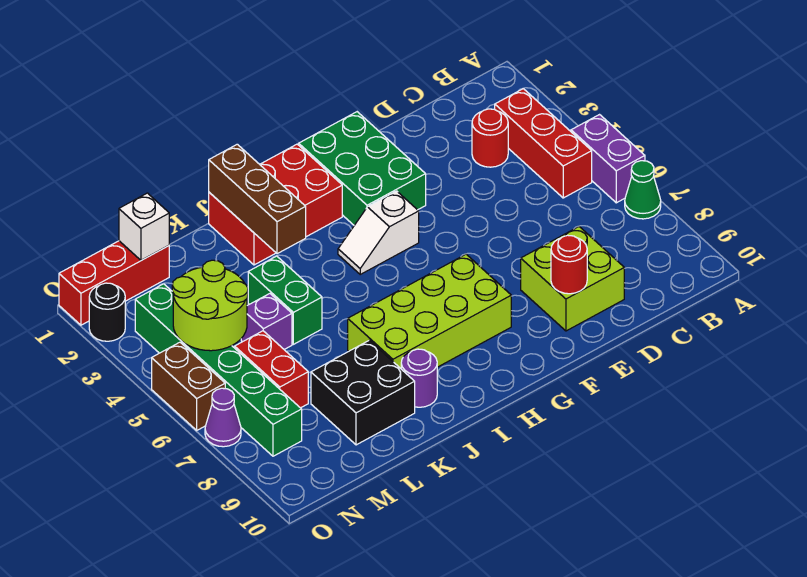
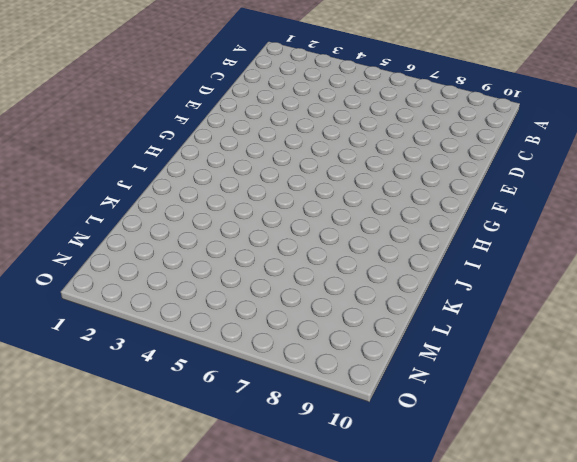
none -> purple 1x2 brick [571,115,645,203]
none -> green 1x1 cone [625,161,661,219]
none -> red 1x3 brick [495,89,592,198]

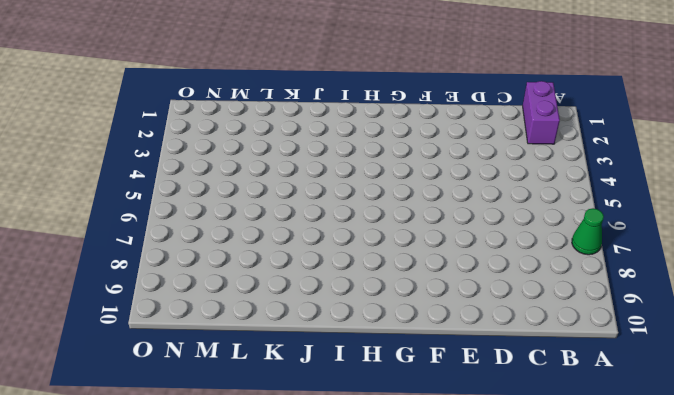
purple 1x2 brick [523,81,560,144] -> purple 1x2 brick moved to [571,115,645,203]
none -> red 1x3 brick [495,89,592,198]
none -> red 1x1 round brick [472,109,508,167]
none -> lime 2x2 brick [521,227,624,331]

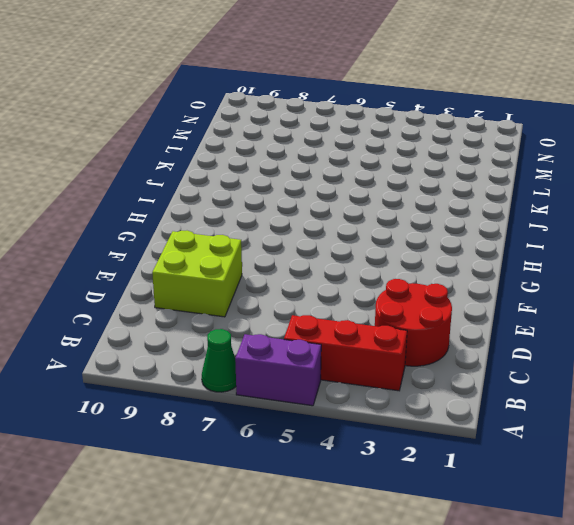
red 2x2 round brick [375,279,452,366] -> red 1x1 round brick [472,109,508,167]
none -> green 2x3 brick [299,112,426,225]
none -> white 1x2 slope [338,191,419,274]
none -> lime 2x4 brick [348,254,511,368]

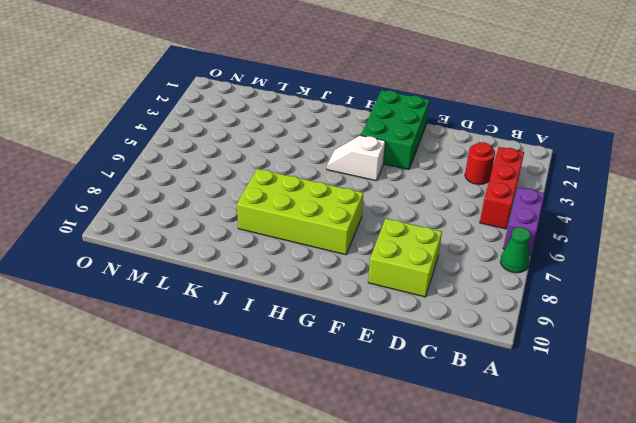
none -> red 2x3 brick [209,144,342,265]
none -> purple 1x1 round brick [401,349,437,407]
none -> green 1x2 brick [248,256,322,344]

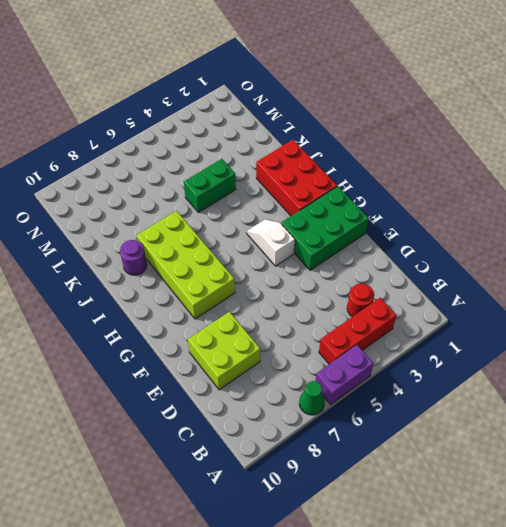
none -> black 2x2 brick [311,340,415,445]
none -> purple 1x1 brick [241,294,292,349]
none -> red 1x3 brick [59,241,169,325]

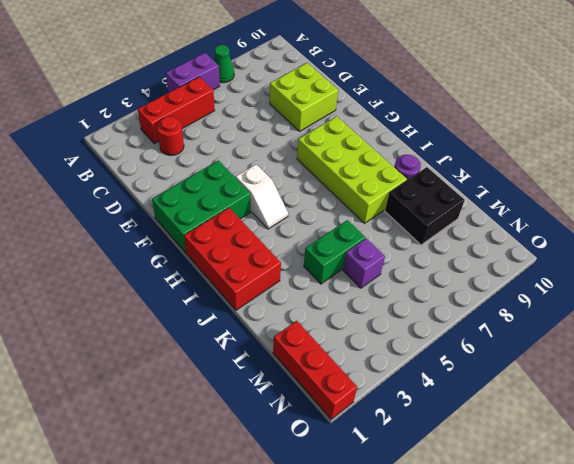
none -> red 1x2 brick [235,331,308,408]
none -> green 1x6 brick [135,284,302,456]
none -> black 1x1 round brick [89,283,125,341]

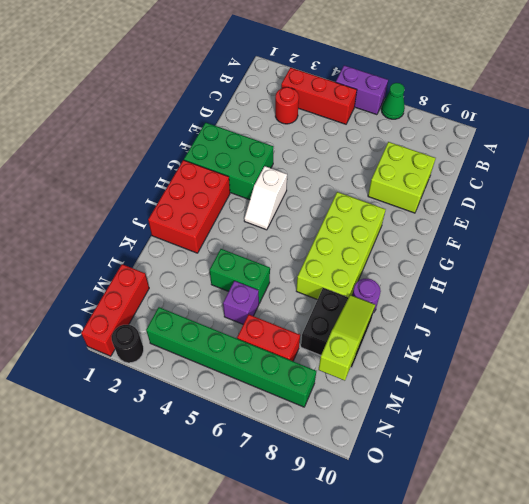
lime 1x3 slope [319,295,375,381] -> none
none -> brown 1x2 brick [152,342,225,430]
none -> purple 1x1 cone [205,388,241,447]
none -> red 1x1 round brick [551,235,587,294]

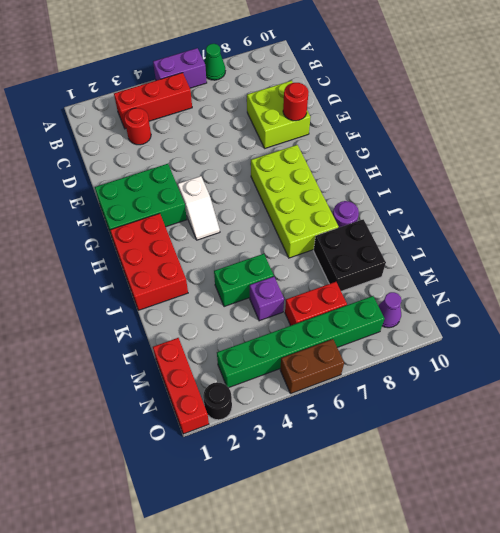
purple 1x1 cone [378,292,402,328] -> purple 1x1 cone moved to [205,388,241,447]
none -> brown 1x3 brick [209,144,306,254]
none -> white 1x1 brick [119,193,169,260]
none -> lime 2x2 round brick [172,260,248,351]

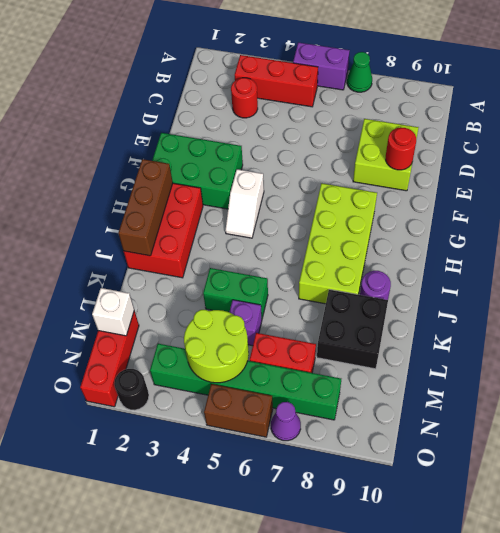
brown 1x3 brick [118,159,173,256] -> brown 1x3 brick turned to [209,144,306,254]

